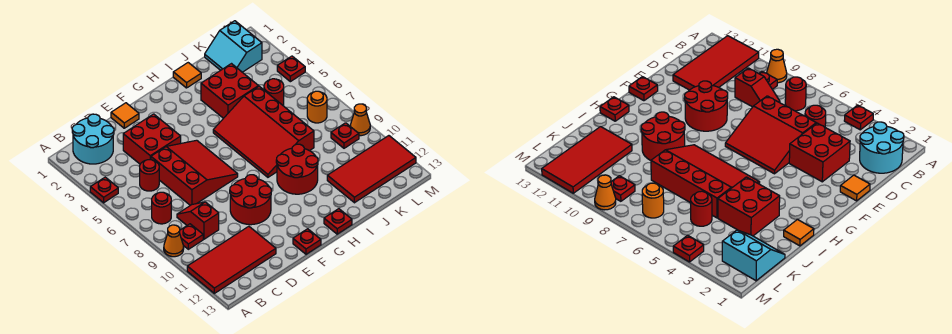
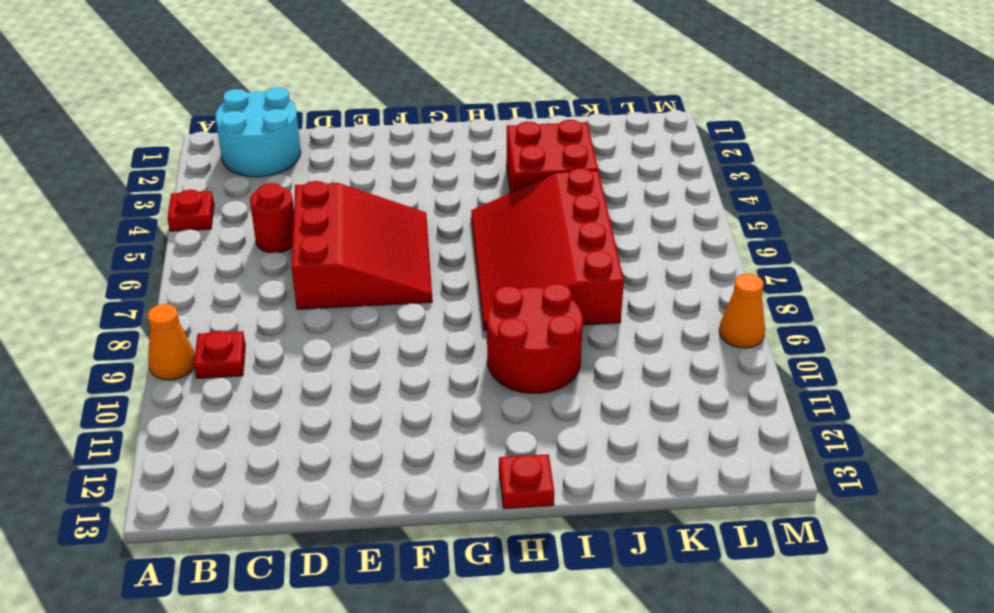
none -> red 2x4 tile [187,226,276,293]
none -> red 1x1 round brick [152,192,171,224]
none -> red 1x2 slope [177,202,219,239]

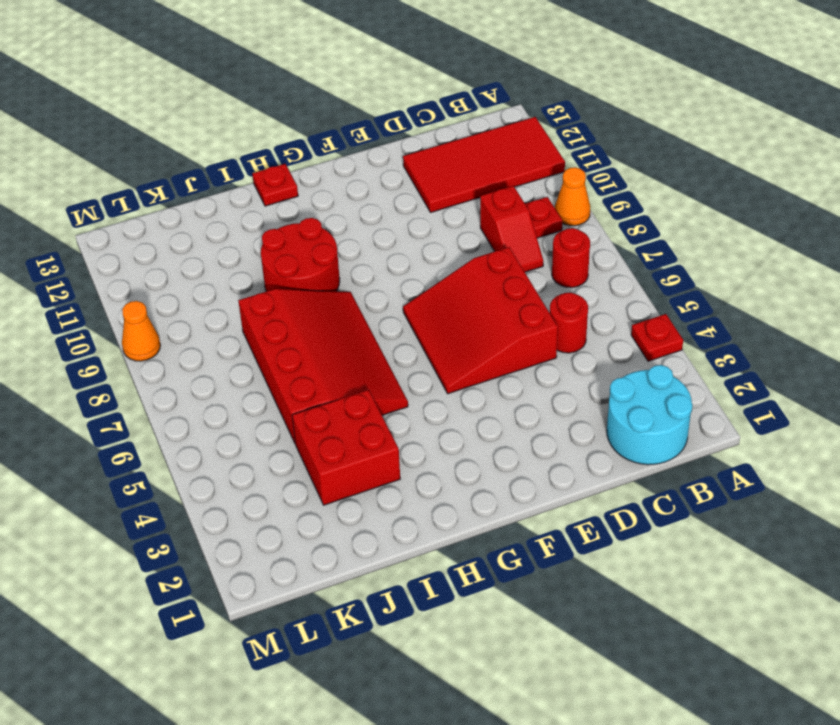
none -> red 2x2 brick [123,114,181,164]
none -> orange 1x1 tile [111,103,139,128]
none -> red 2x2 round brick [230,175,271,225]

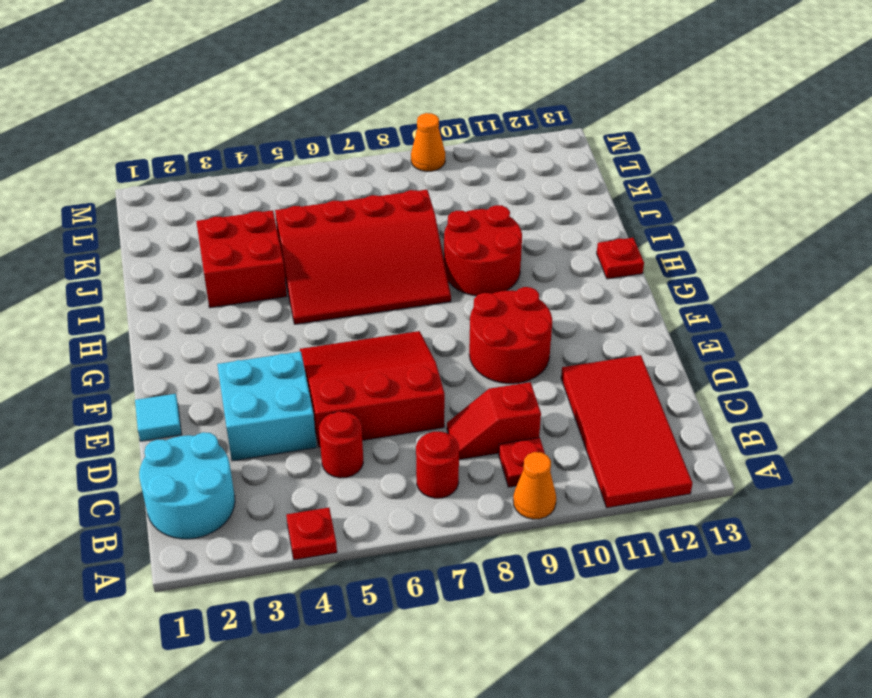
cyan 2x2 brick [217,351,316,461] -> red 2x2 brick [123,114,181,164]
cyan 1x1 tile [135,394,182,441] -> orange 1x1 tile [111,103,139,128]
none -> red 1x1 plate [293,229,321,254]
none -> orange 1x1 tile [173,63,201,88]
none -> red 2x4 tile [327,136,416,203]

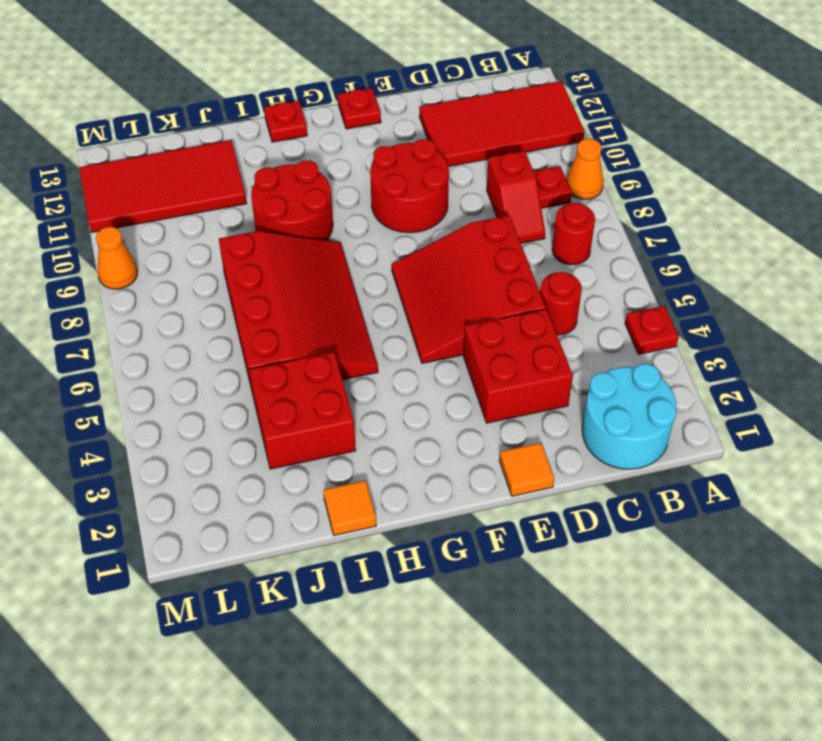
none -> cyan 2x2 slope [205,21,262,72]
none -> red 1x1 round brick [264,79,284,105]
none -> orange 1x1 round brick [307,91,327,123]

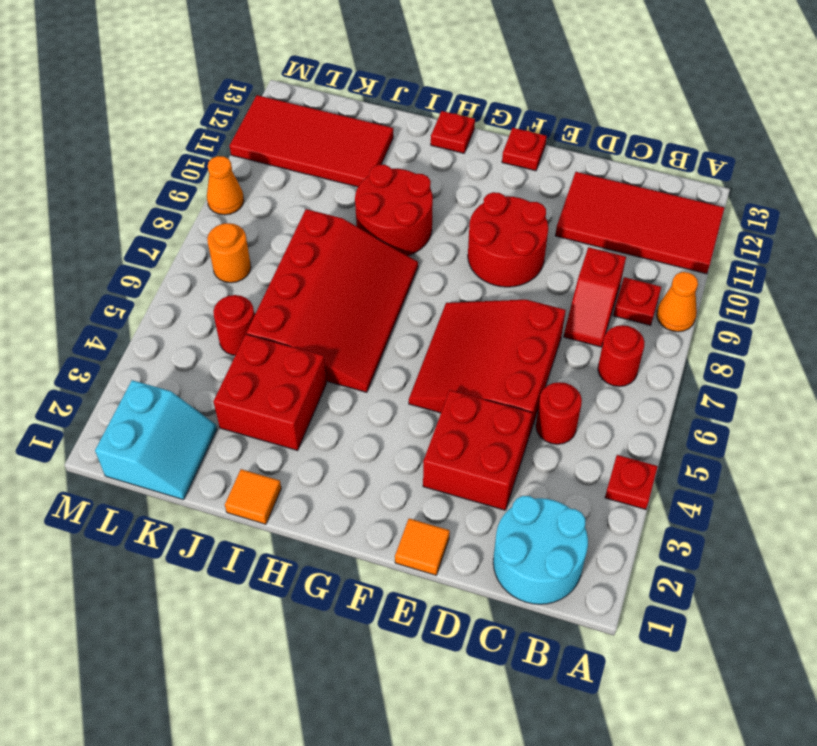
none -> red 1x1 plate [331,123,359,148]
none -> red 1x1 plate [277,56,305,82]

